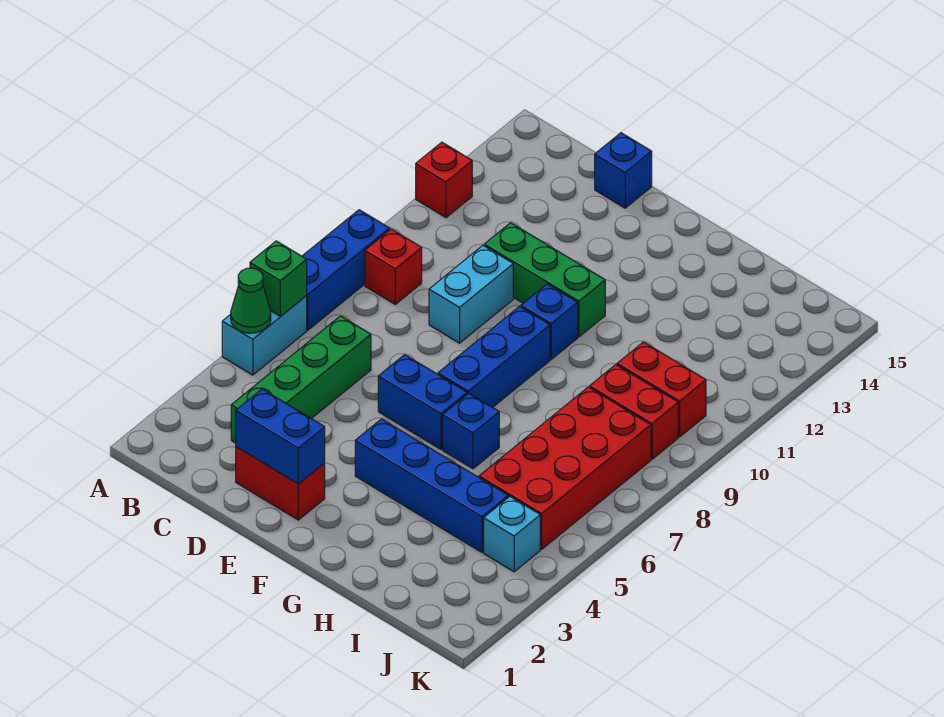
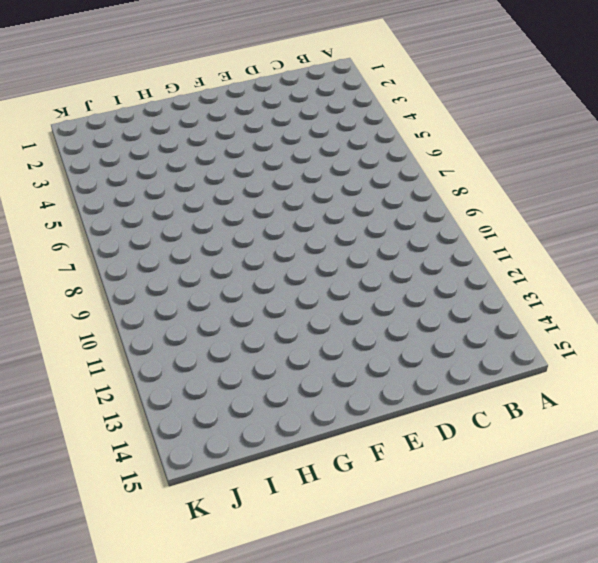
none -> cyan 1x2 brick [222,296,307,375]
none -> blue 1x3 brick [302,210,390,330]
none -> red 1x1 brick [416,142,472,218]

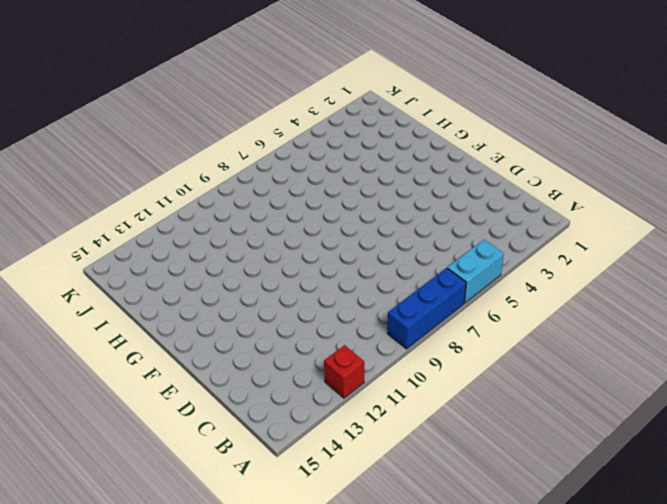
none -> red 1x1 brick [365,229,422,304]
none -> green 1x4 brick [231,316,371,443]
none -> red 1x2 brick [236,447,325,520]

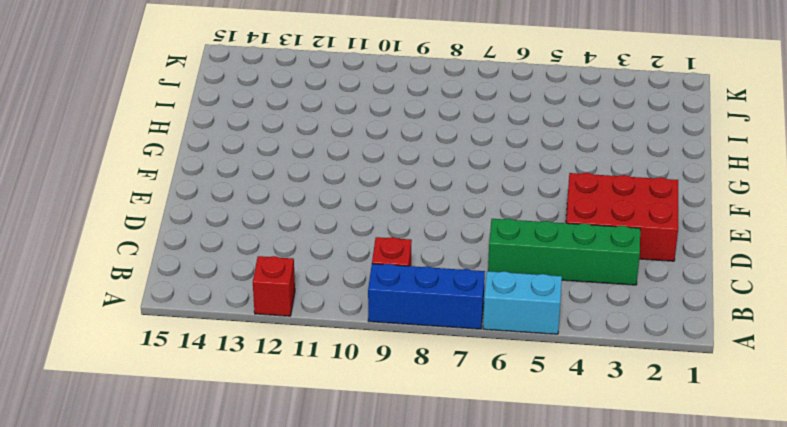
red 2x3 brick [566,173,678,261] -> red 1x2 brick [236,447,325,520]
none -> cyan 1x2 brick [429,246,513,343]
none -> green 1x3 brick [484,223,605,337]
none -> blue 1x1 brick [595,133,652,208]

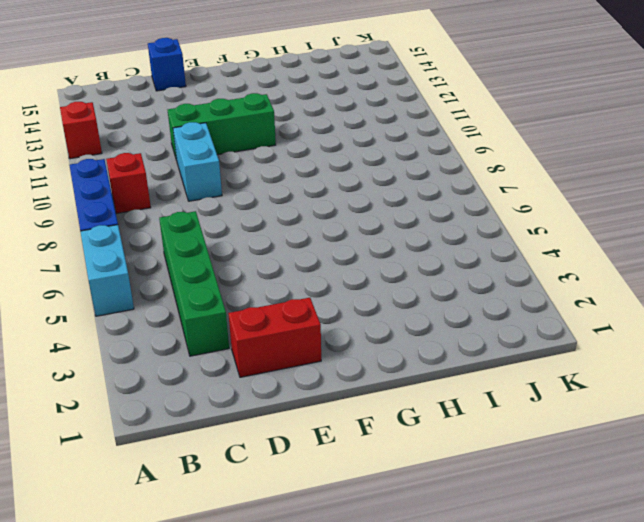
none -> blue 1x2 brick [378,355,467,449]
none -> blue 1x4 brick [355,419,508,552]
none -> blue 1x3 brick [438,307,550,408]

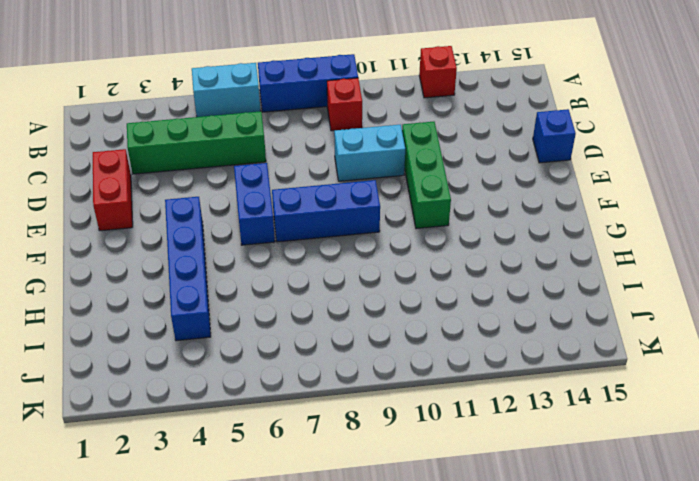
none -> blue 1x1 brick [521,284,578,359]
none -> blue 1x1 brick [443,393,499,469]
none -> red 2x4 brick [479,387,651,549]

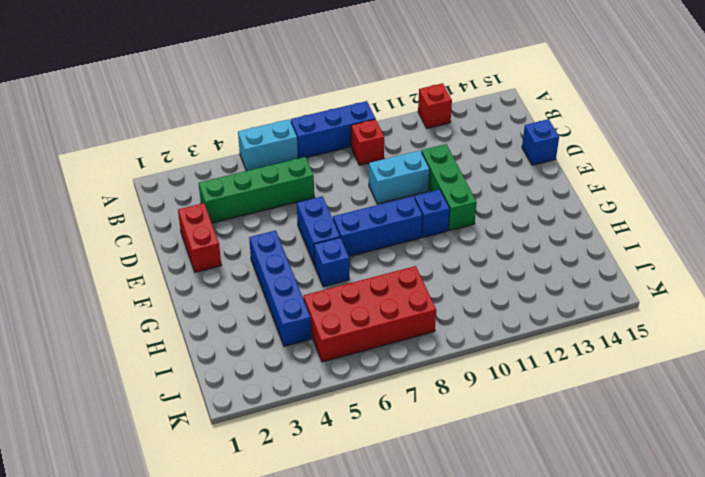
none -> red 1x2 brick [590,365,678,459]
none -> red 1x2 brick [617,342,706,437]
none -> cyan 1x1 brick [484,497,540,572]

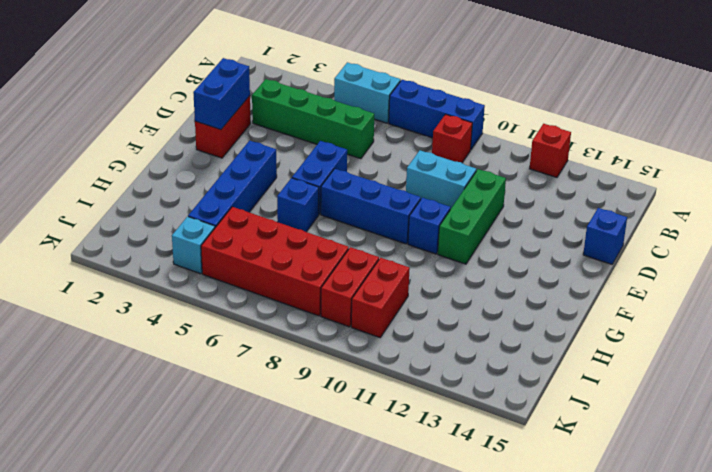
none -> green 1x1 cone [231,268,271,333]
none -> green 1x1 brick [250,241,307,316]

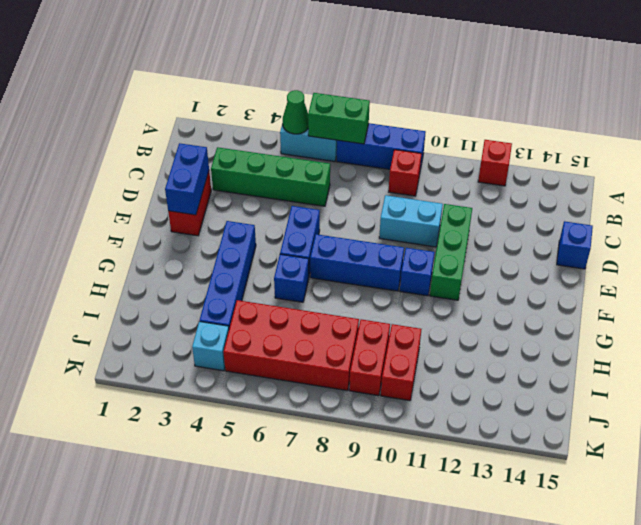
green 1x2 brick [308,93,370,144] -> green 1x1 brick [250,241,307,316]

